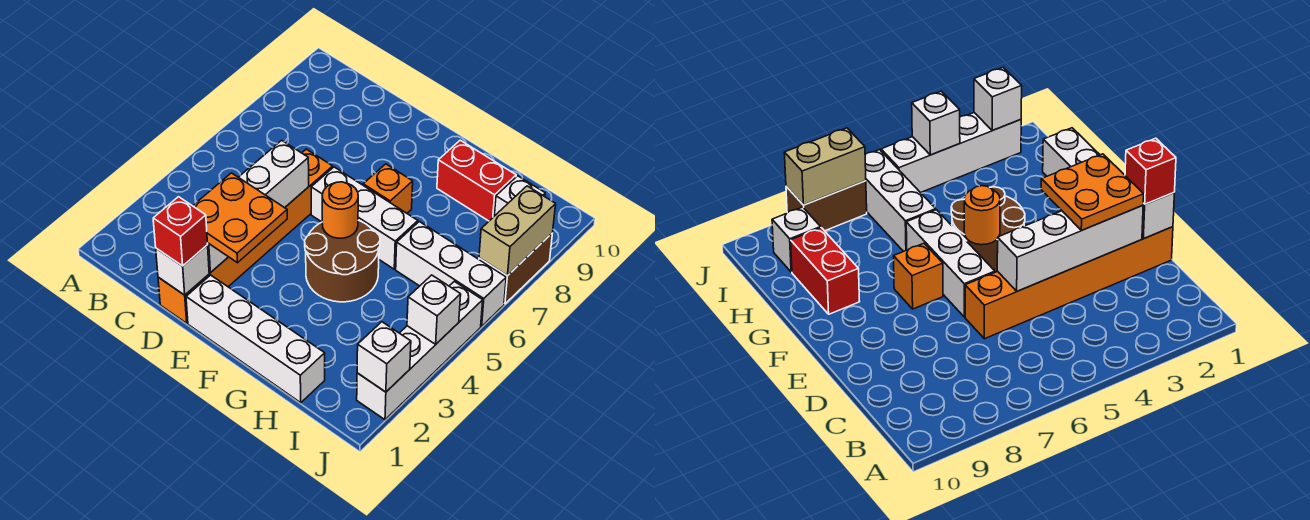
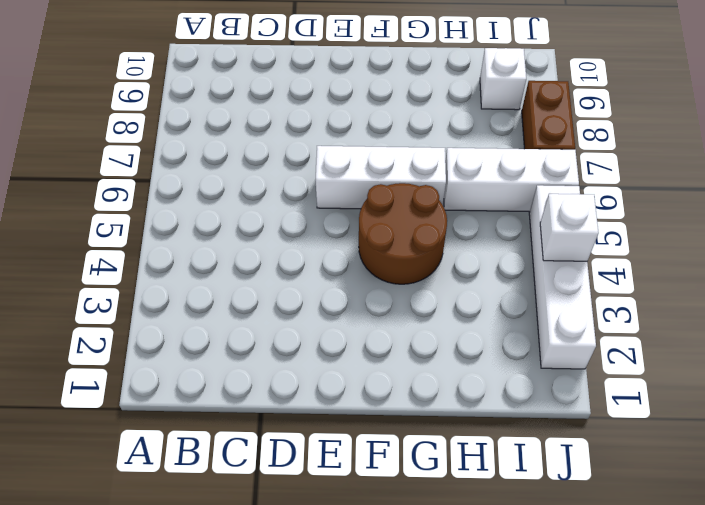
none -> orange 1x6 brick [158,149,333,323]
none -> white 1x4 brick [186,275,325,403]
none -> orange 1x1 brick [363,164,413,213]

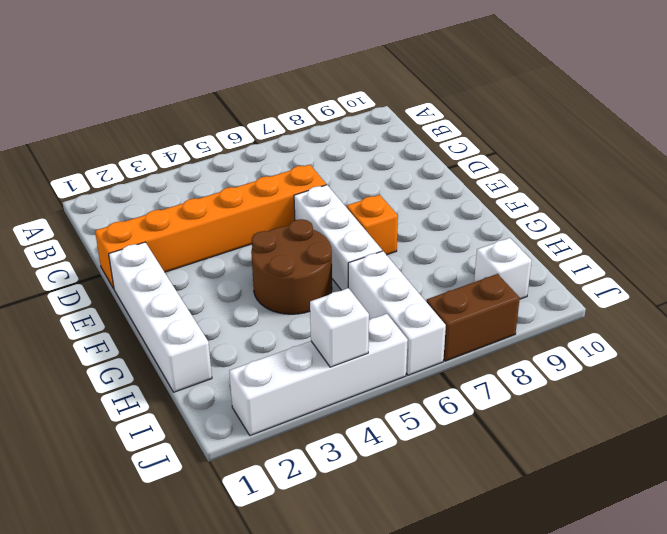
none -> red 1x2 brick [437,140,516,221]
none -> white 1x1 brick [156,245,209,295]
none -> white 1x4 brick [208,140,309,272]

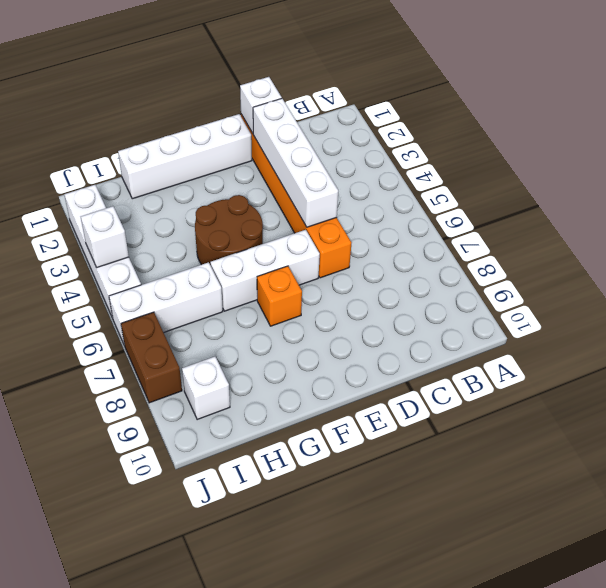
none -> red 1x2 brick [437,140,516,221]
none -> orange 1x1 round brick [322,182,358,238]
none -> white 1x1 brick [357,322,411,392]

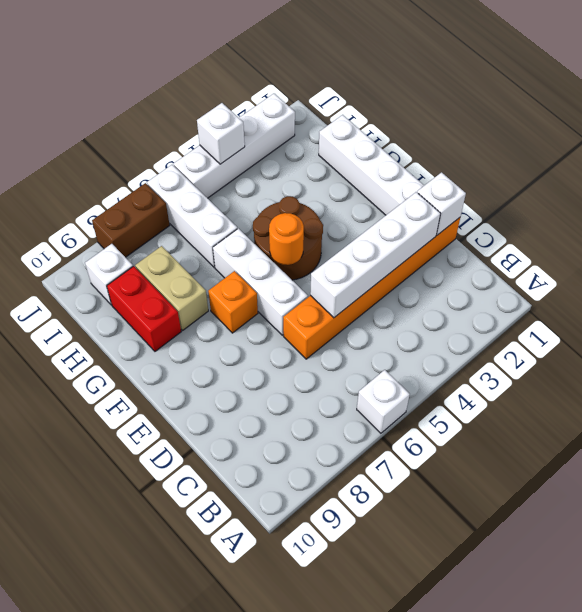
white 1x1 brick [357,370,410,433] -> white 1x1 brick moved to [357,322,411,392]
tan 1x2 brick [135,246,208,330] -> tan 1x2 brick turned to [479,186,556,276]
none -> red 1x1 brick [153,197,208,266]
none -> orange 2x2 plate [193,173,287,263]

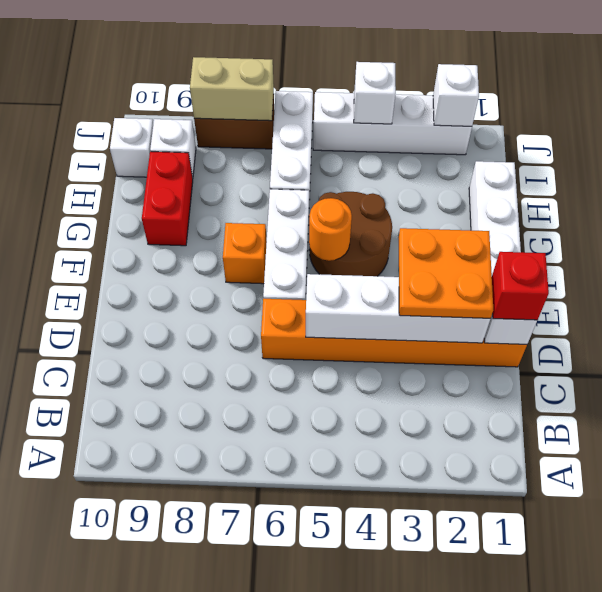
white 1x1 brick [110,118,153,177] -> none

